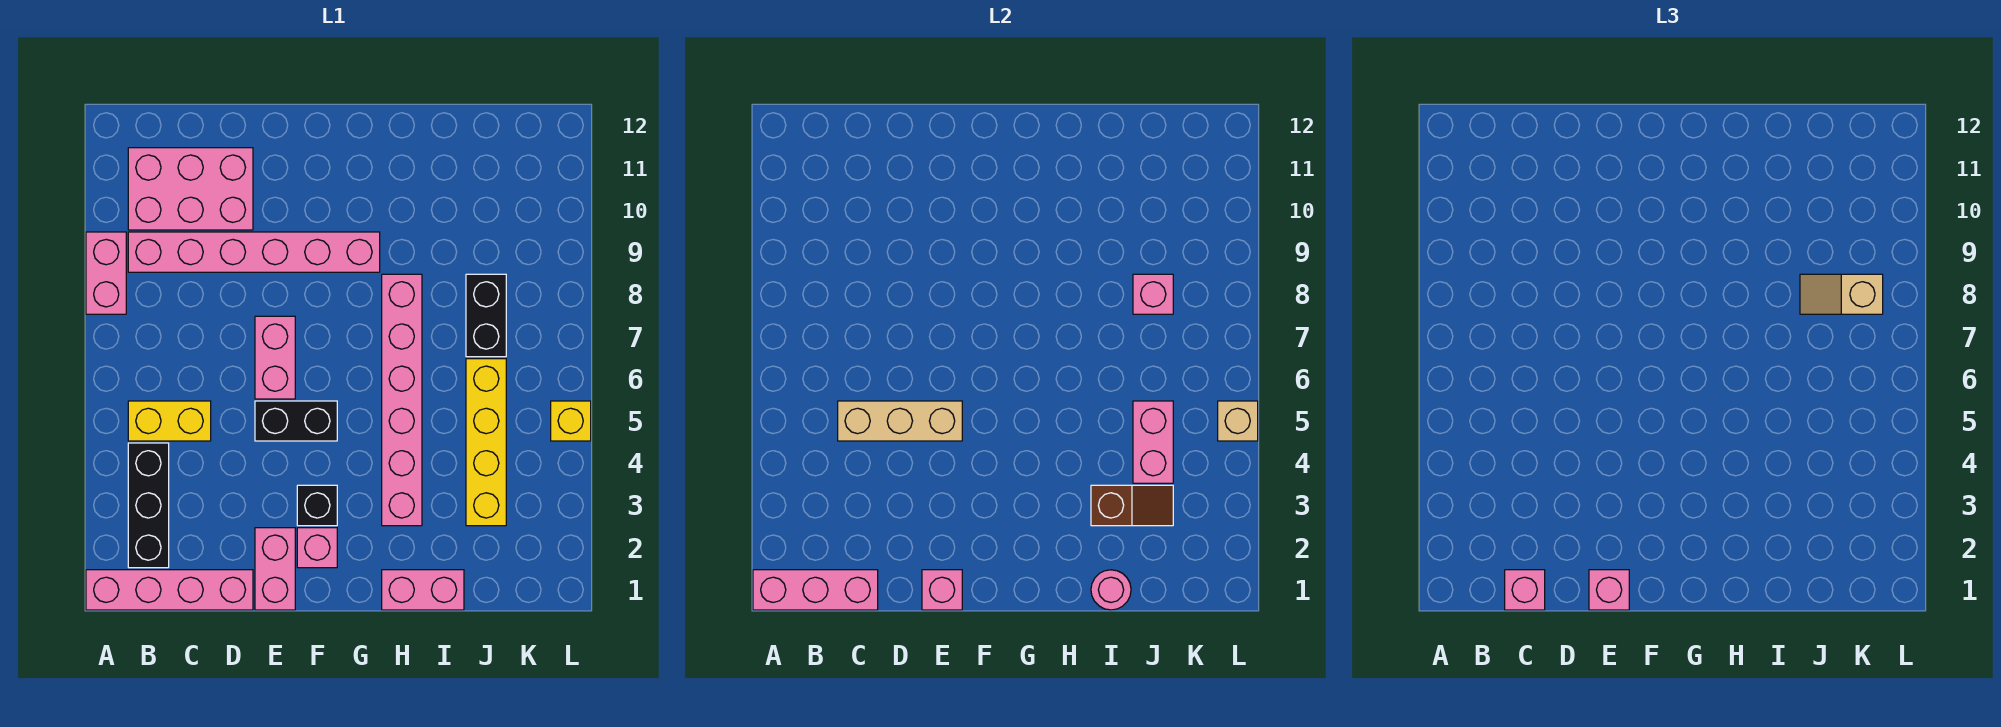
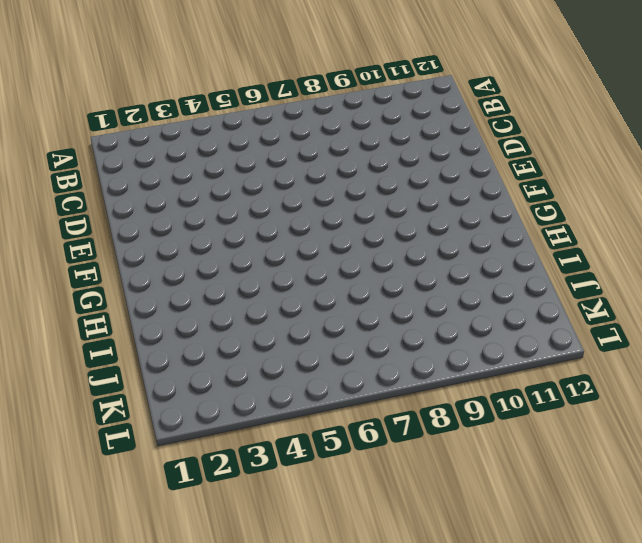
none -> pink 1x4 brick [86,570,253,610]
none -> pink 1x2 brick [86,232,126,314]
none -> black 1x3 brick [128,443,169,568]

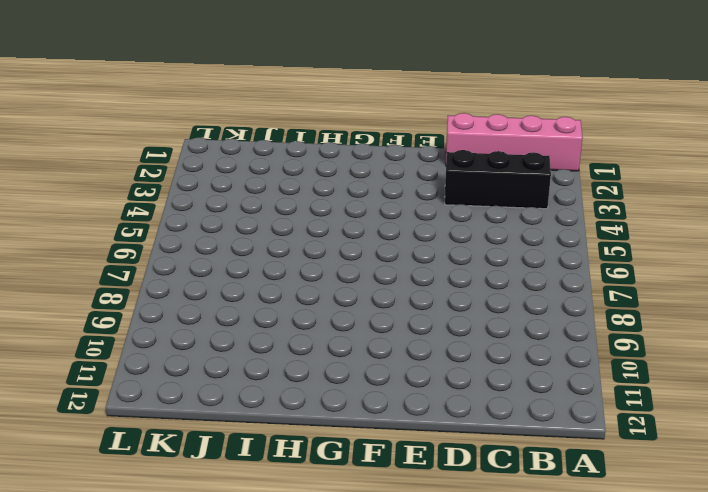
black 1x3 brick [445,150,551,209] -> black 1x3 brick turned to [128,443,169,568]
none -> pink 1x2 brick [86,232,126,314]
none -> yellow 1x2 brick [128,401,211,441]
none -> pink 1x6 brick [128,232,380,272]

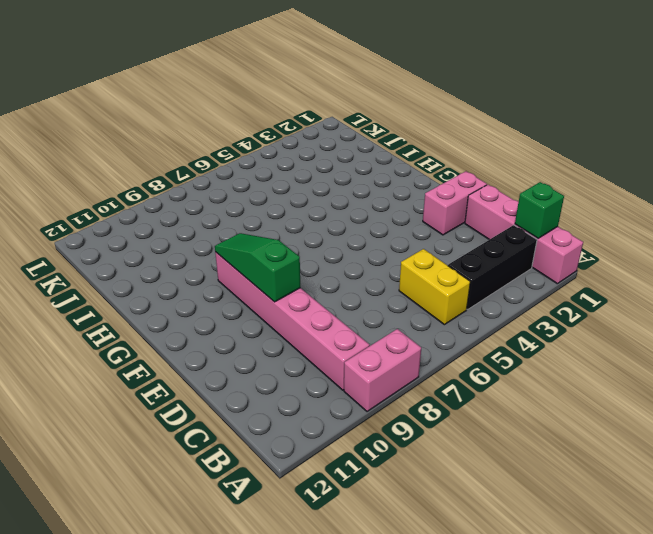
green 1x1 brick [515,182,564,238] -> pink 1x3 brick [753,570,878,610]
green 1x3 slope [215,233,300,302] -> none
none -> pink 2x3 brick [128,148,253,230]
none -> black 1x2 brick [255,401,337,441]
none -> pink 1x2 brick [255,316,295,399]

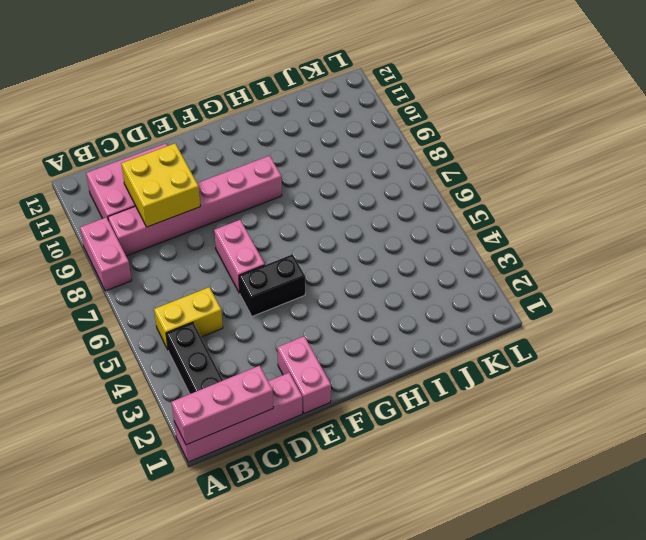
yellow 2x2 brick [121,144,200,227] -> none
none -> pink 1x1 brick [297,528,337,568]
none -> black 1x1 brick [297,485,337,526]
none -> pink 1x2 brick [382,570,464,610]

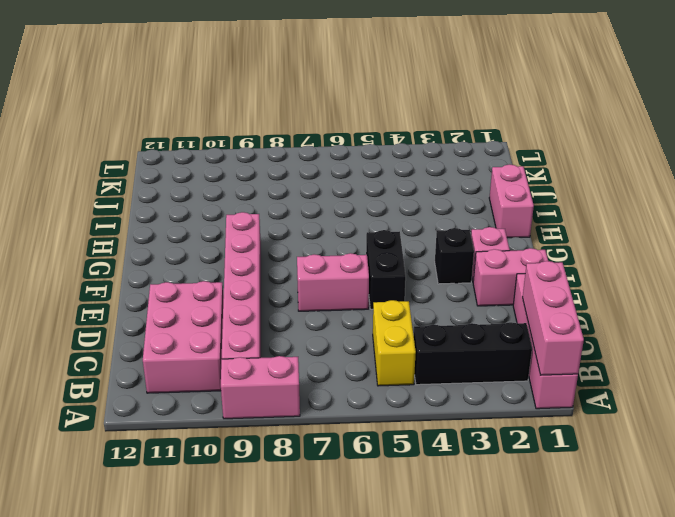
none -> pink 1x6 brick [382,274,422,526]
none -> yellow 1x4 brick [466,359,506,526]
none -> black 1x2 brick [466,274,506,357]

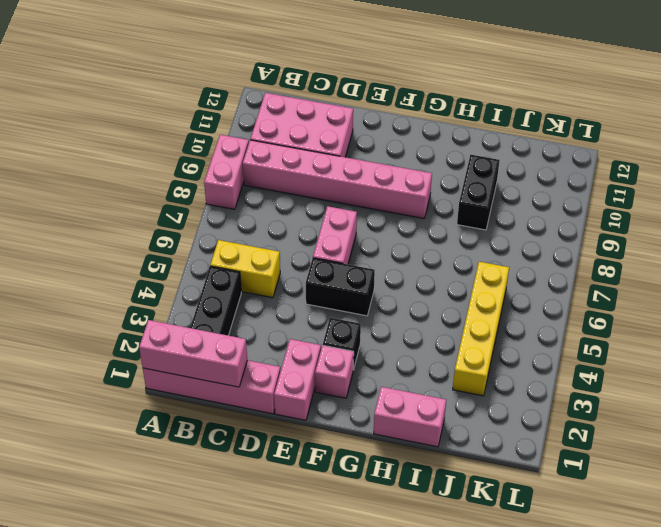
black 1x2 brick [457,155,500,230] -> black 1x2 brick moved to [466,274,506,357]
none -> pink 1x6 brick [382,274,422,526]
none -> yellow 1x1 brick [551,401,591,441]
none -> tan 1x3 brick [838,401,962,441]

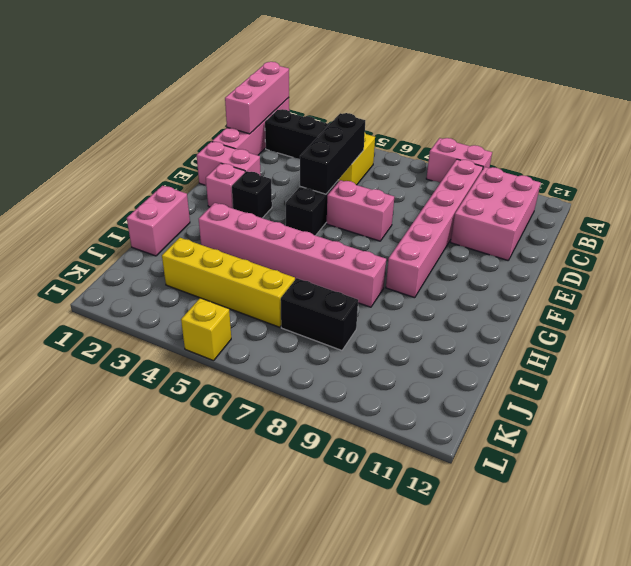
black 1x3 brick [300,113,365,194] -> tan 1x3 brick [838,401,962,441]
none -> pink 1x1 brick [922,570,962,610]
none -> pink 1x1 round brick [1091,570,1131,610]
none -> brown 1x2 slope [1091,485,1173,526]

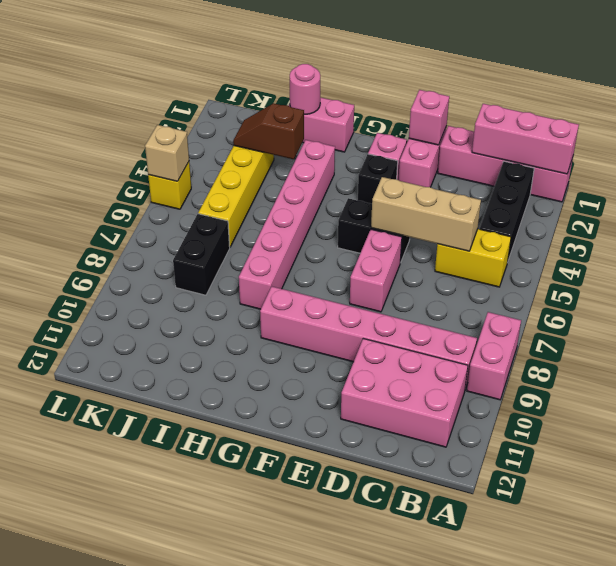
none -> pink 1x2 brick [1133,401,1173,483]
none -> pink 1x1 brick [1133,274,1173,314]
none -> pink 1x1 brick [1505,570,1545,610]

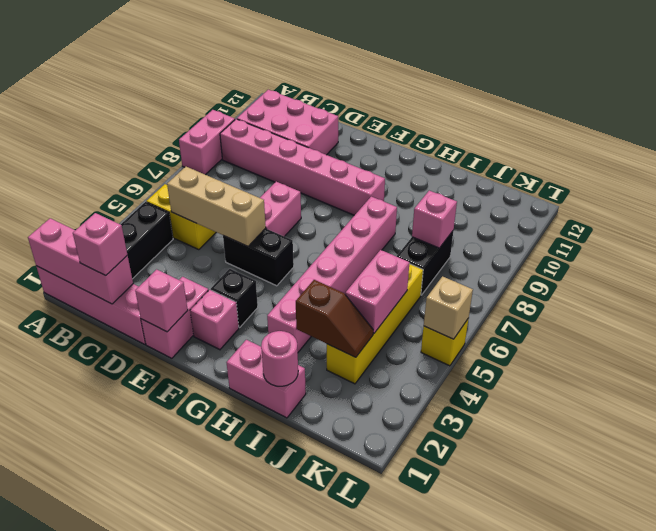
none -> pink 1x1 brick [1589,570,1629,610]
none -> tan 1x2 slope [1800,274,1883,314]

